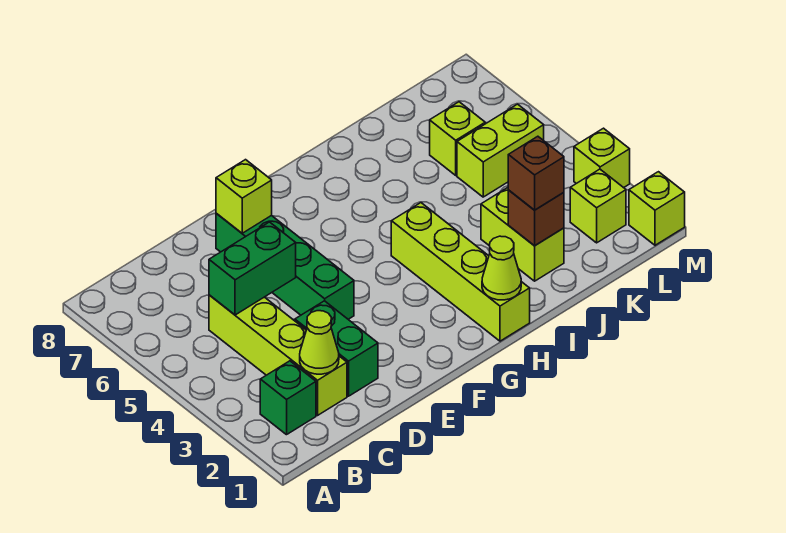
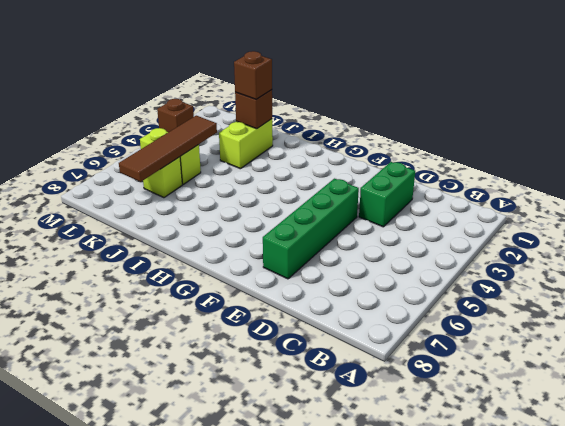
brown 1x4 tile [119,116,217,182] -> none
brown 1x1 brick [157,99,194,132] -> lime 1x1 brick [574,128,630,188]
none -> green 1x1 brick [260,361,316,435]
none -> lime 1x4 brick [209,295,347,415]
none -> lime 1x4 brick [391,203,530,341]

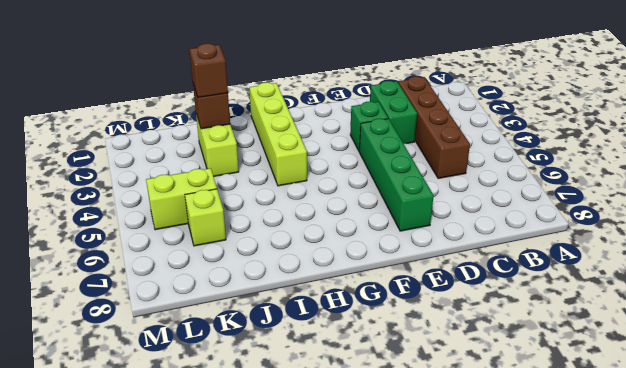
brown 1x4 brick [398,77,470,178] -> lime 1x4 brick [209,295,347,415]
green 1x1 brick [350,101,388,151] -> green 1x1 brick moved to [260,361,316,435]
none -> lime 1x1 brick [570,169,626,243]
none -> lime 1x1 brick [629,172,685,245]
none -> lime 1x1 brick [574,128,630,188]

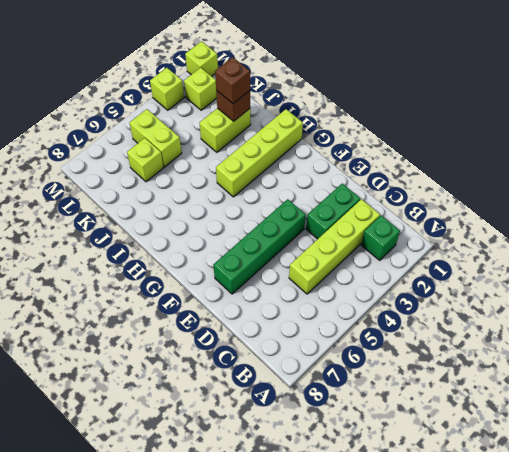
none -> lime 1x1 cone [300,311,339,374]
none -> green 1x2 brick [209,222,296,315]
none -> lime 1x1 brick [216,160,272,233]

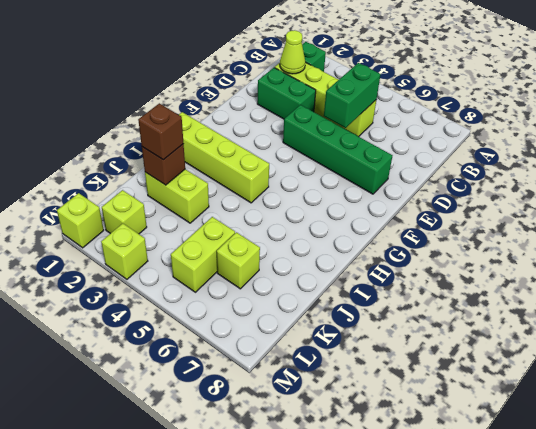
none -> lime 1x1 brick [216,160,272,233]
none -> lime 1x1 cone [482,236,521,300]

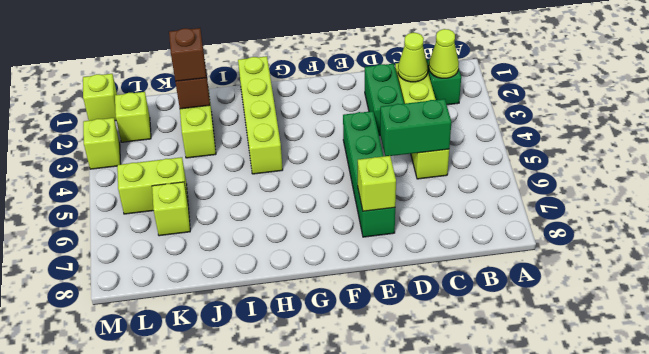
lime 1x1 cone [429,29,459,78] -> lime 1x1 cone moved to [482,236,521,300]

